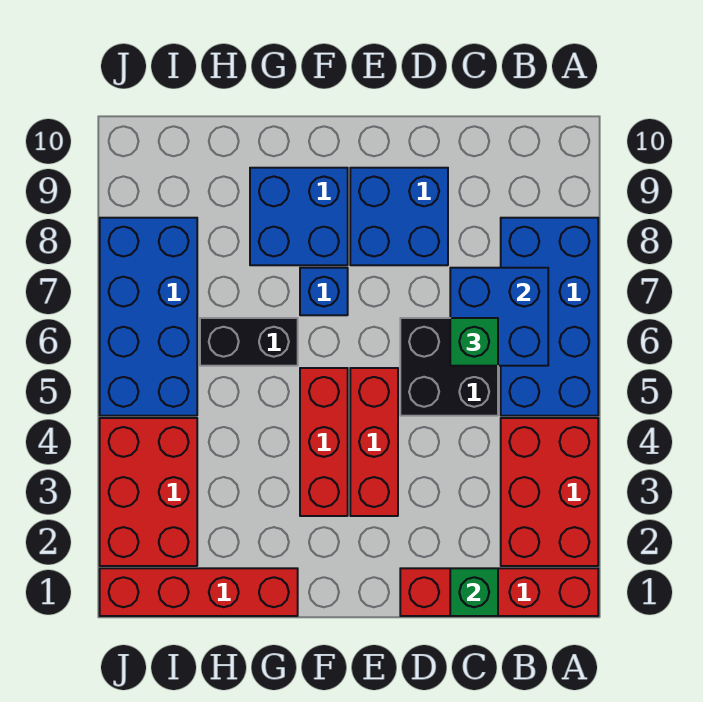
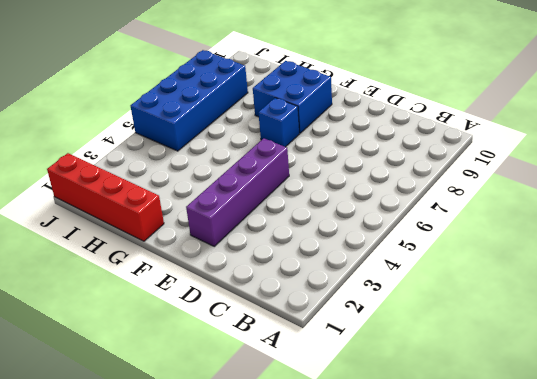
purple 1x4 brick [186,138,289,246] -> red 1x3 brick [350,368,398,516]
none -> red 1x4 brick [400,568,598,616]
none -> red 2x3 brick [501,418,598,566]
none -> blue 2x4 brick [501,218,598,416]

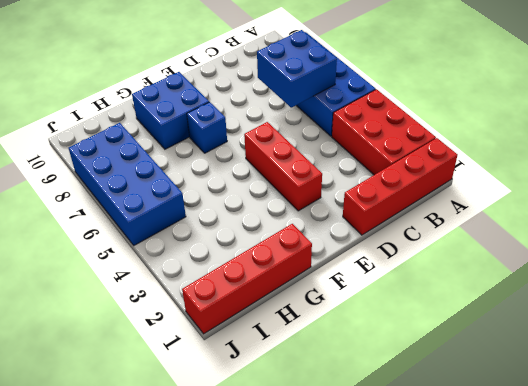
none -> black 2x2 brick [400,318,498,416]
none -> blue 2x2 brick [350,168,448,265]
none -> red 1x3 brick [300,368,348,516]

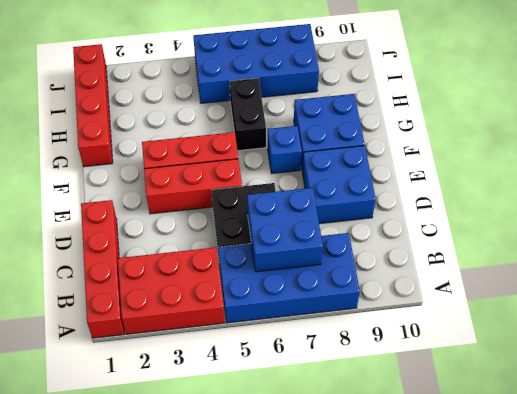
none -> red 2x3 brick [100,418,197,566]
none -> green 1x1 brick [450,568,498,616]
none -> green 1x1 brick [450,318,498,366]

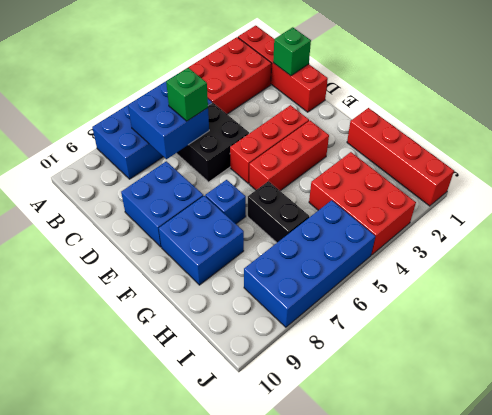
red 2x3 brick [309,152,416,255] -> red 2x3 brick turned to [100,418,197,566]

